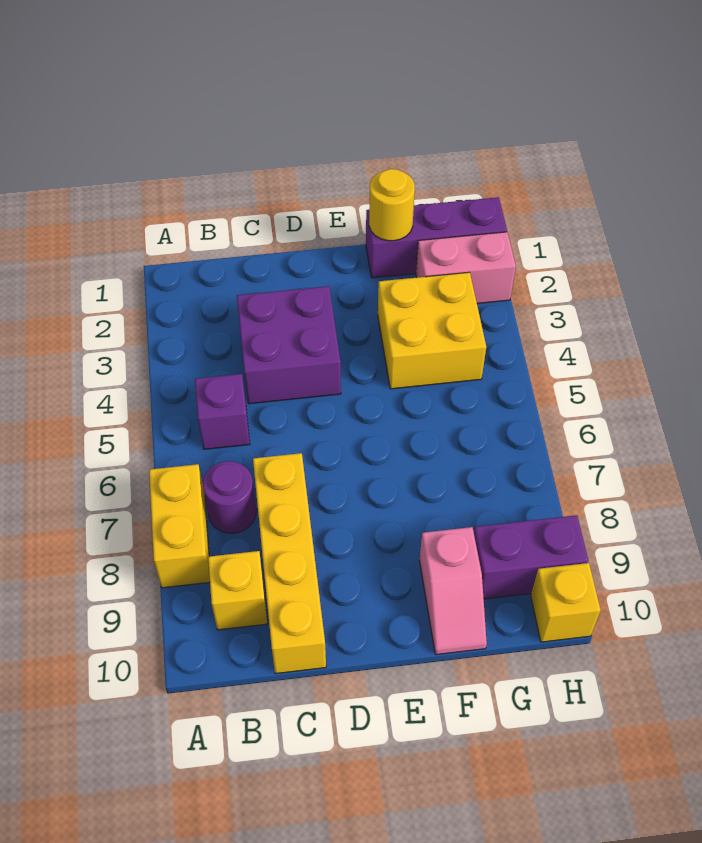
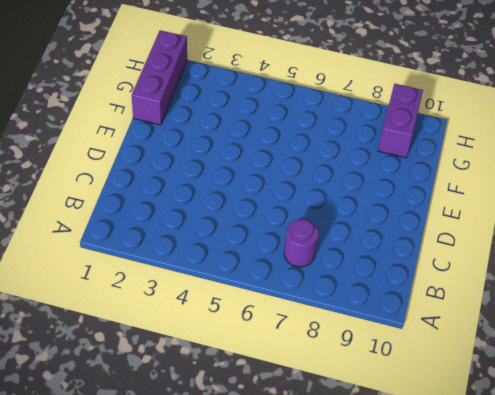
none -> yellow 1x2 brick [149,464,210,588]
none -> purple 1x1 brick [195,374,250,449]
none -> yellow 1x1 brick [208,551,268,630]

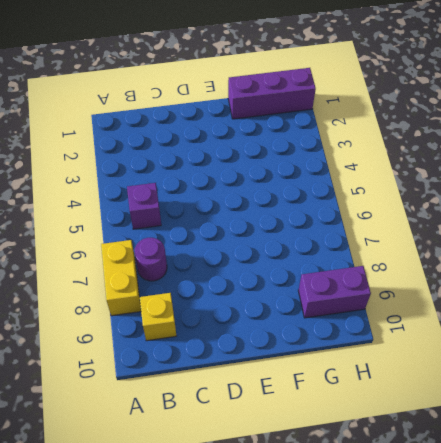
none -> purple 2x2 brick [237,286,341,404]
none -> yellow 1x4 brick [253,453,326,674]
none -> yellow 2x2 brick [378,272,486,389]

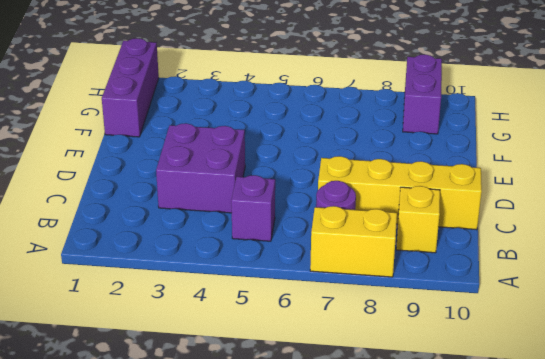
none -> yellow 2x2 brick [378,272,486,389]
none -> pink 1x2 slope [419,527,487,655]
none -> pink 1x2 brick [416,232,516,303]

